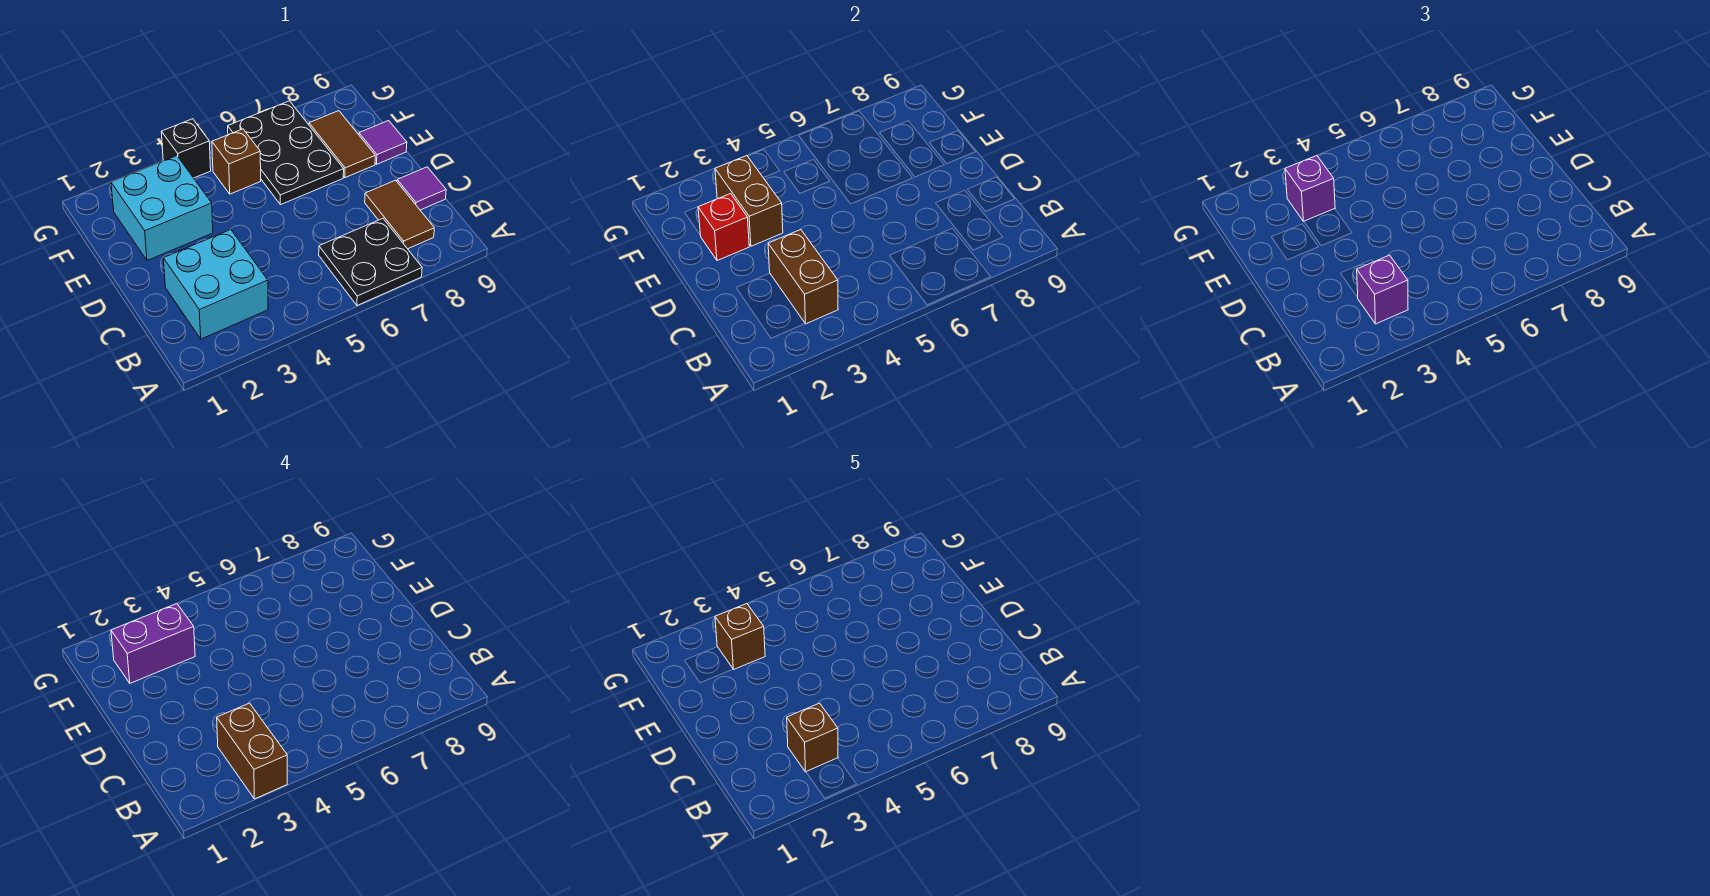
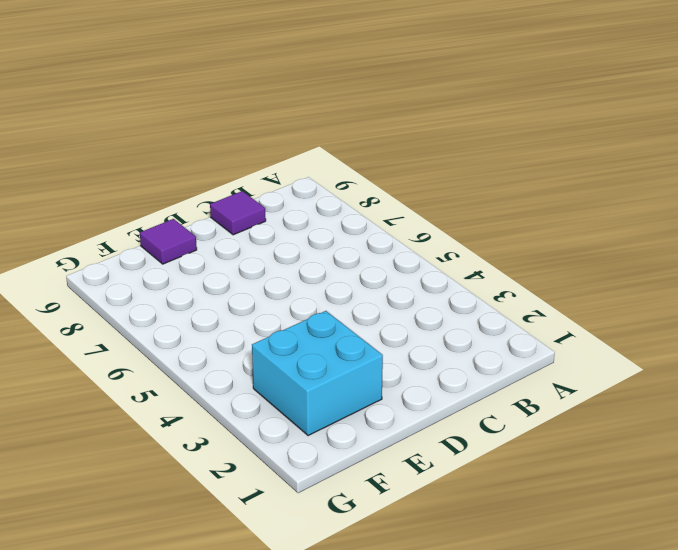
none -> black 2x2 plate [319,218,422,305]
none -> cyan 2x2 brick [163,230,268,339]
none -> brown 1x2 tile [365,180,434,249]

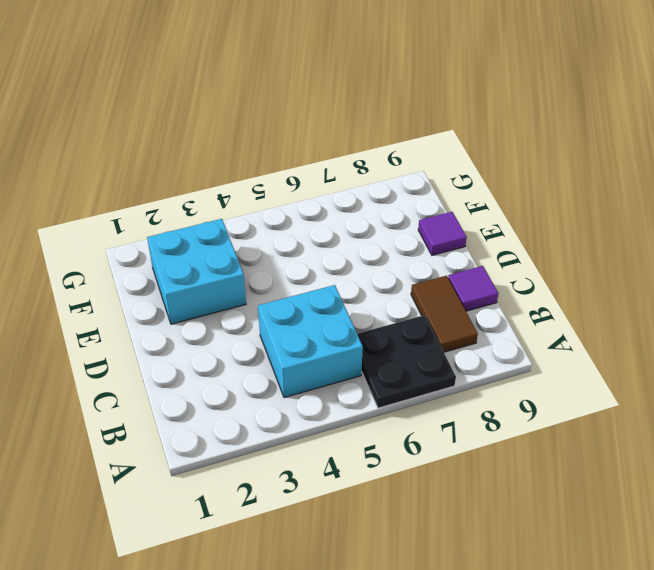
cyan 2x2 brick [258,285,363,398] -> cyan 2x2 brick moved to [163,230,268,339]
none -> black 2x3 plate [228,101,344,205]
none -> brown 1x2 tile [309,111,375,178]
none -> brown 1x1 brick [212,129,261,194]

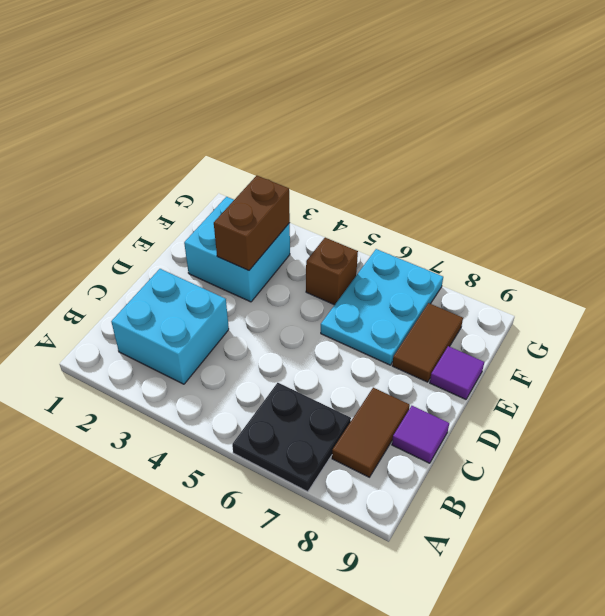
cyan 2x3 plate [321,249,443,365] -> black 2x3 plate [228,101,344,205]
none -> black 1x1 brick [161,119,211,178]
none -> brown 1x2 brick [768,230,838,324]
none -> red 1x1 brick [698,194,749,261]

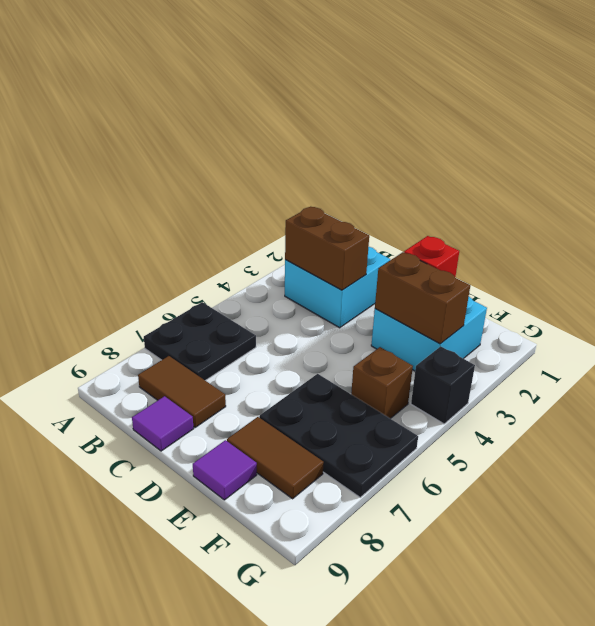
none -> purple 1x1 brick [1357,255,1408,324]
none -> purple 1x1 brick [1285,156,1335,221]
none -> brown 1x2 brick [217,703,287,799]

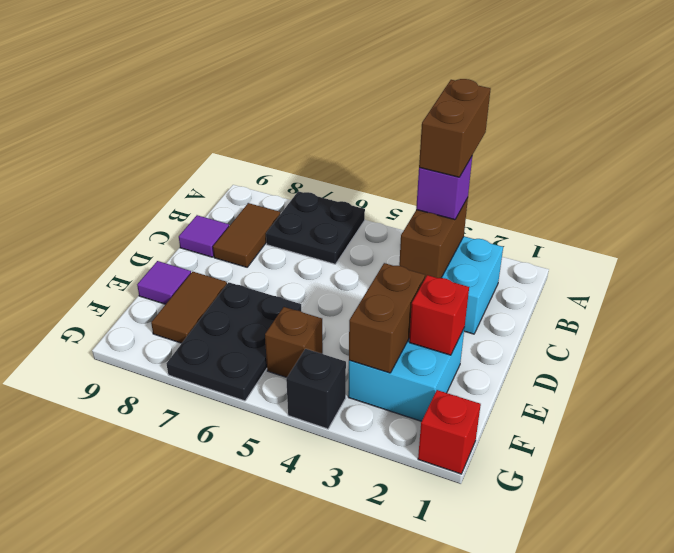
red 1x1 brick [418,390,481,474] -> none
none -> purple 1x1 brick [1285,156,1335,221]
none -> purple 1x2 brick [111,604,195,683]
none -> brown 1x1 brick [787,703,838,772]

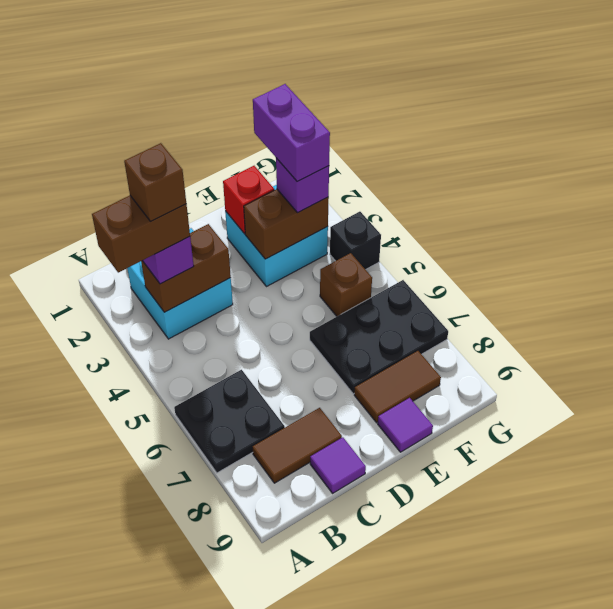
none -> brown 1x1 brick [715,604,765,669]

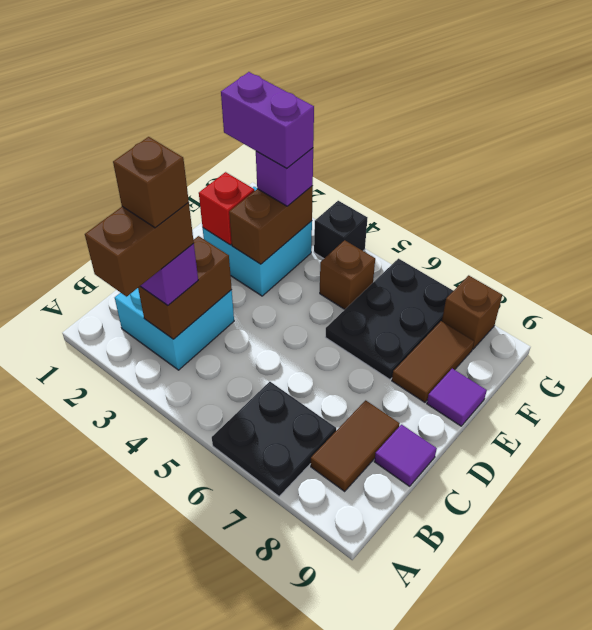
brown 1x1 brick [442,275,502,349] -> brown 1x1 brick moved to [715,604,765,669]

